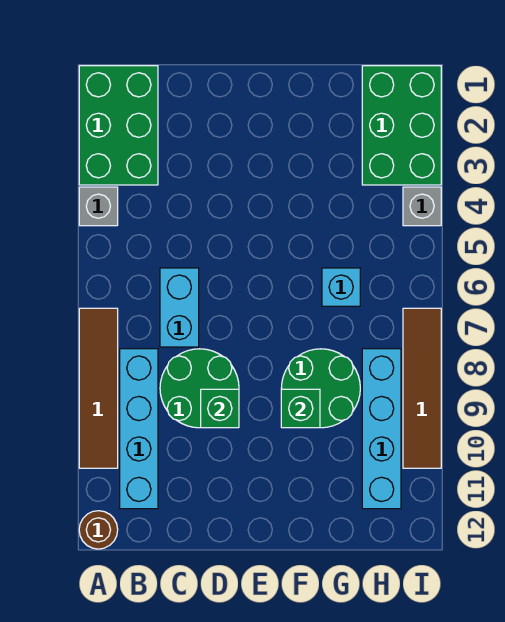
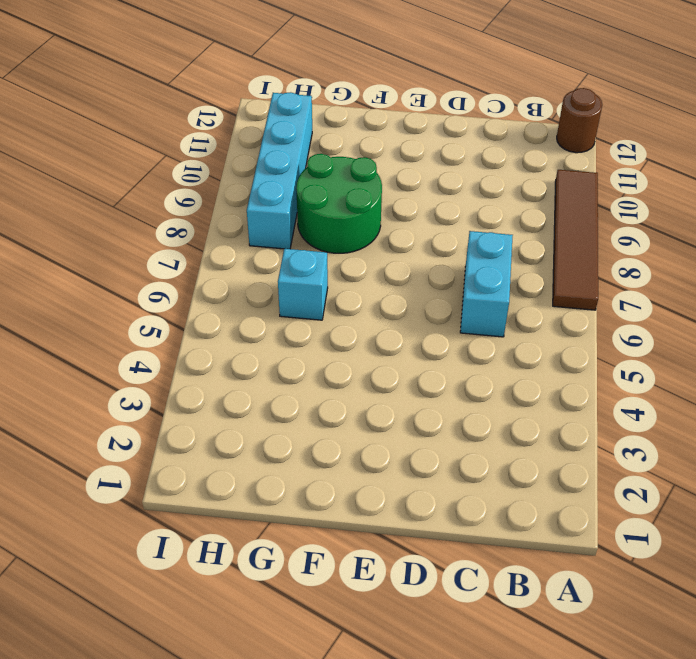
none -> green 2x3 brick [79,66,158,185]
none -> grey 1x1 brick [79,187,118,226]
none -> cyan 1x4 brick [120,349,158,509]

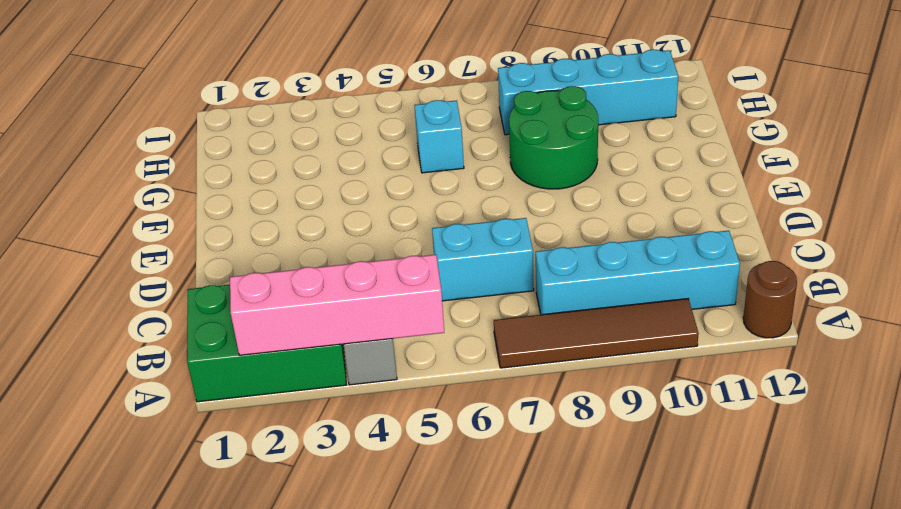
pink 1x4 brick [230,255,444,355] -> none
none -> green 2x2 round brick [160,349,239,428]
none -> green 2x3 brick [362,66,441,185]
none -> grey 1x1 brick [403,187,441,226]

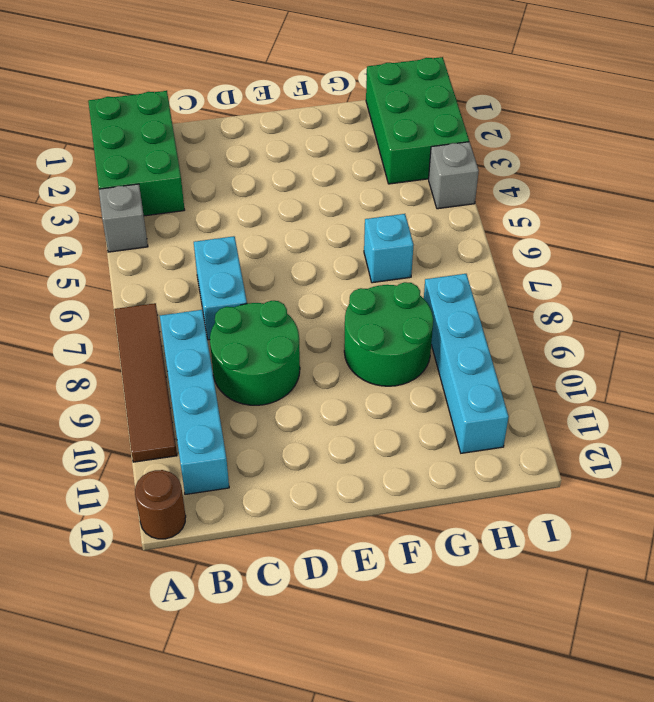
none -> brown 1x4 tile [403,308,441,468]
none -> green 1x1 brick [201,389,239,428]
none -> green 1x1 brick [281,389,320,428]

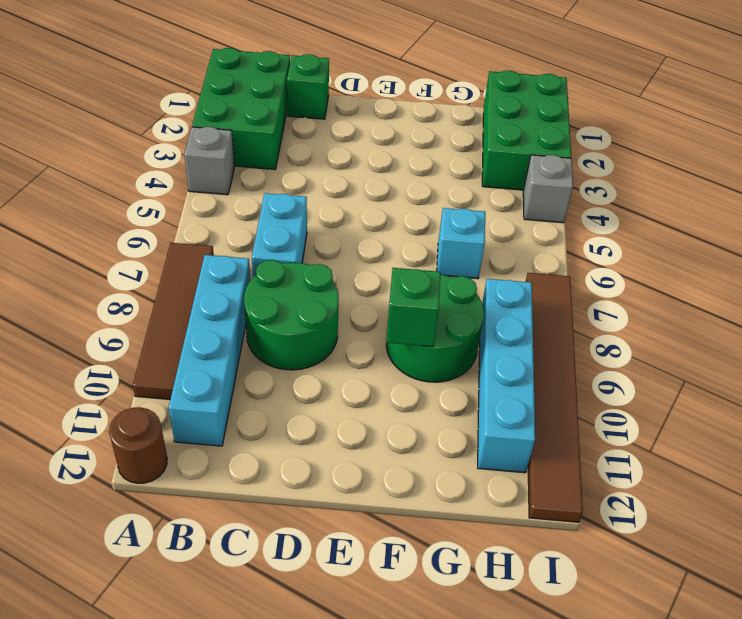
green 1x1 brick [287,54,329,119] -> green 1x1 brick moved to [201,389,239,428]
brown 1x6 tile [526,273,583,522] -> brown 1x4 tile [403,308,441,468]

